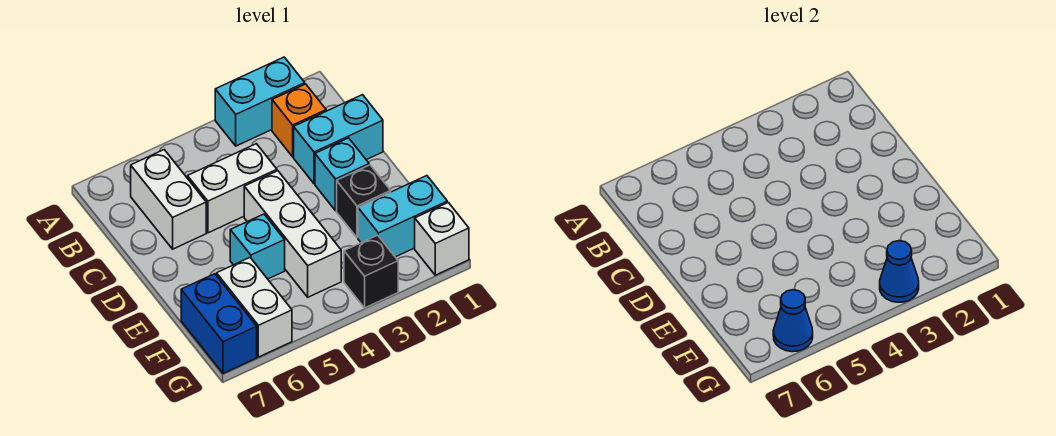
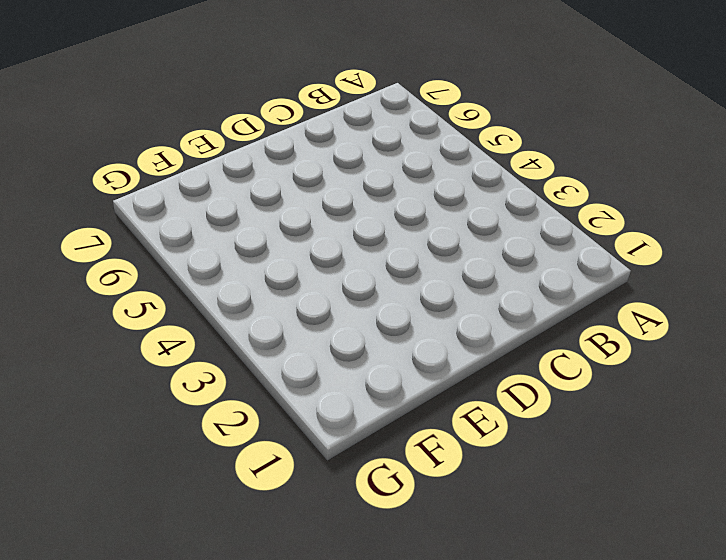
none -> cyan 1x2 brick [215,57,305,146]
none -> orange 1x1 brick [272,84,326,157]
none -> white 1x2 brick [131,150,206,249]

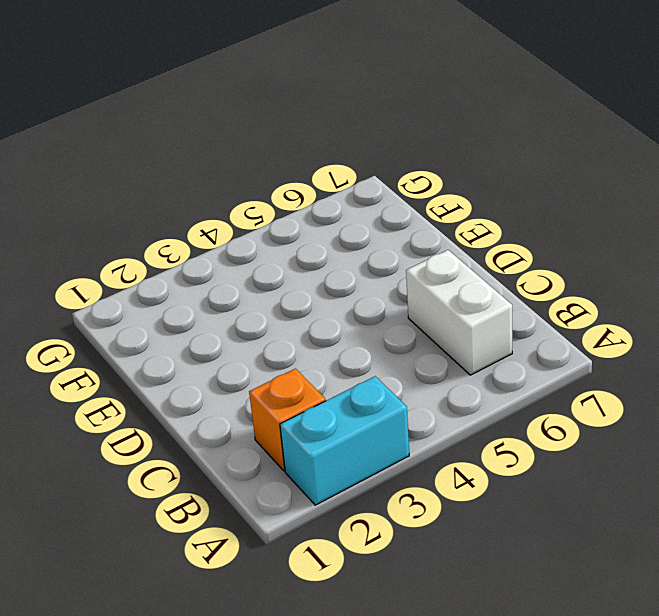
none -> cyan 1x2 brick [294,95,383,184]
none -> white 1x2 brick [187,144,277,233]
none -> cyan 1x1 brick [315,138,369,211]

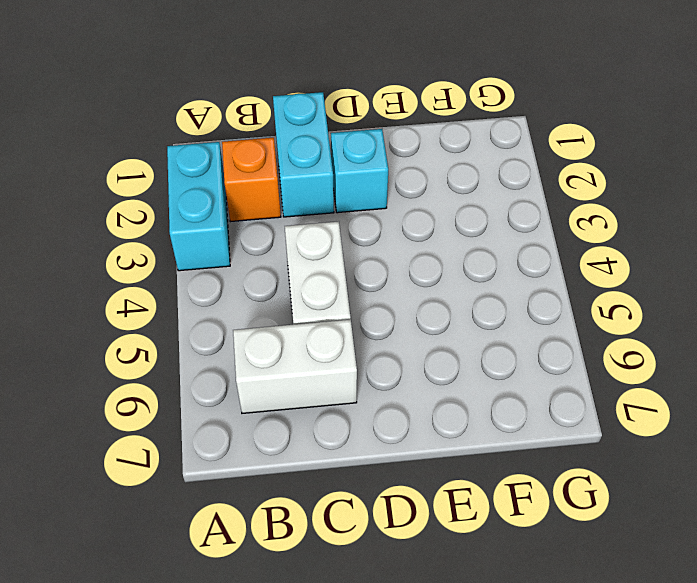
none -> white 1x3 brick [244,171,341,297]
none -> black 1x1 brick [337,165,391,238]
none -> cyan 1x1 brick [230,214,285,279]

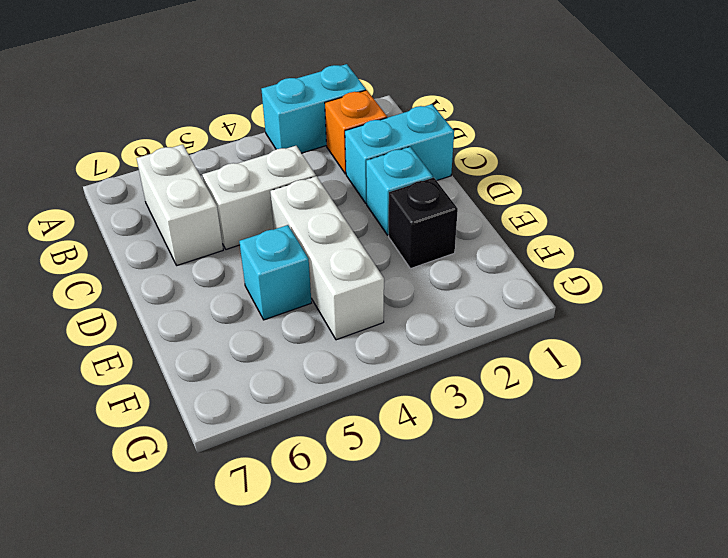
none -> cyan 1x2 brick [358,176,447,257]
none -> white 1x2 brick [217,258,292,357]
none -> blue 1x2 brick [181,274,257,373]

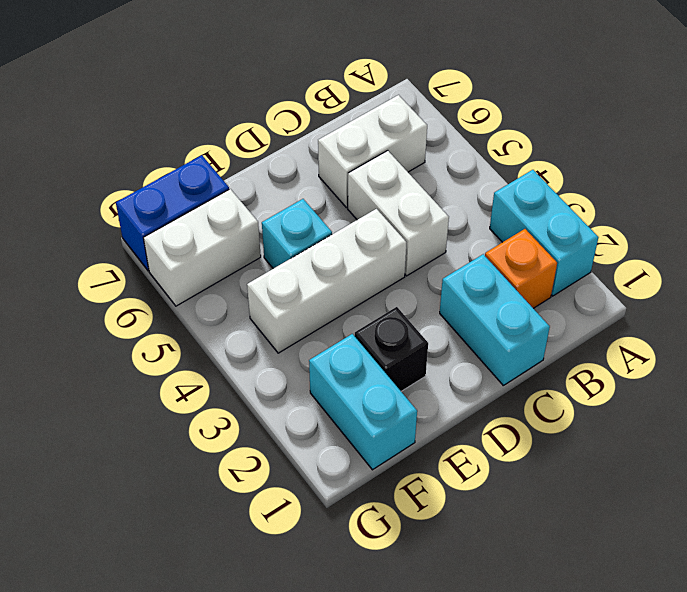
none -> cyan 1x1 brick [315,138,369,211]
none -> white 1x1 brick [415,203,469,275]
none -> black 1x1 brick [344,235,398,308]

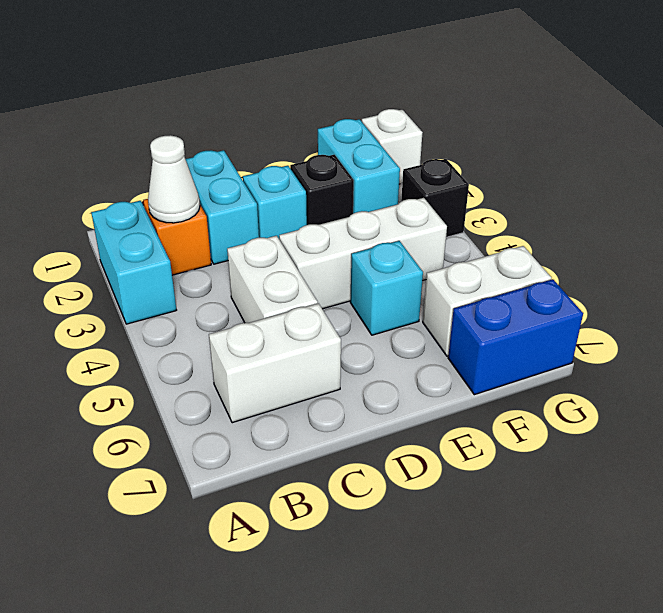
white 1x1 cone [148,135,200,223] -> none
none -> blue 1x1 cone [880,241,919,302]
none -> blue 1x1 cone [773,290,813,352]

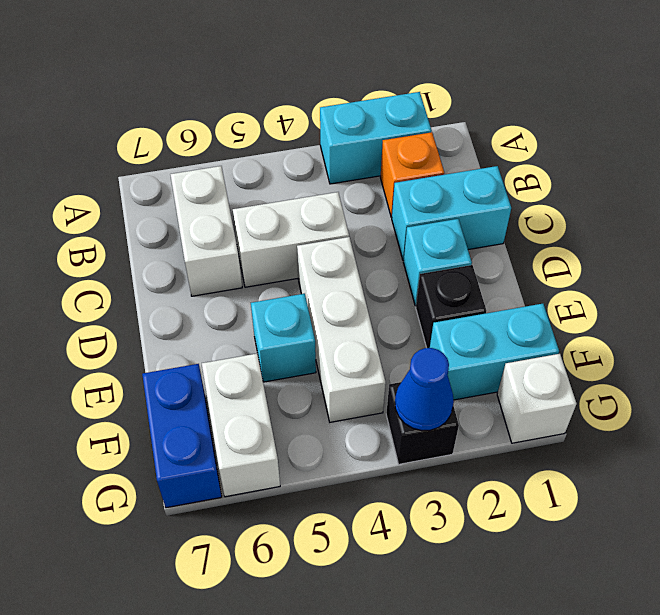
none -> blue 1x1 cone [773,290,813,352]

